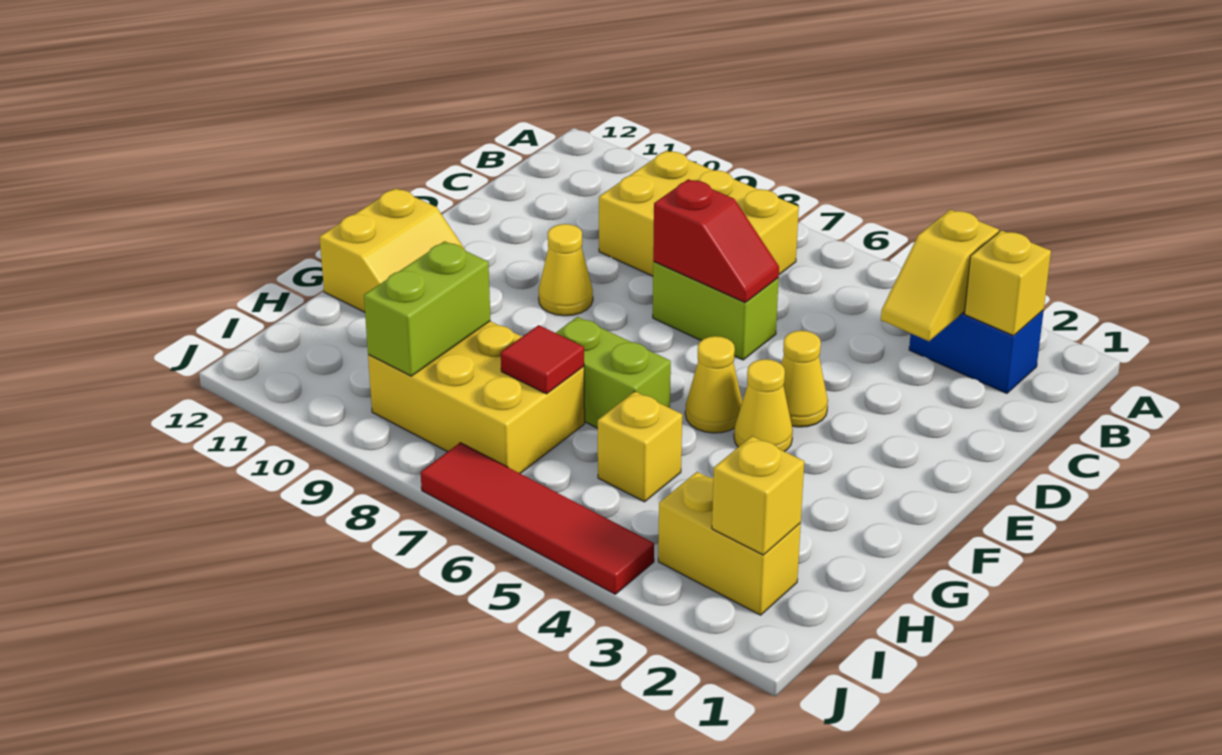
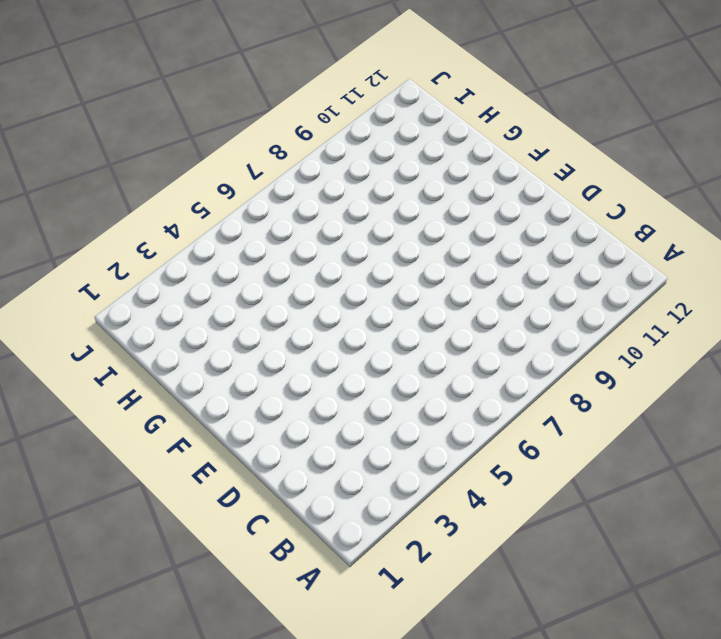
none -> blue 1x2 brick [909,310,1044,393]
none -> yellow 2x3 brick [599,151,799,276]
none -> lime 1x2 brick [653,262,779,360]

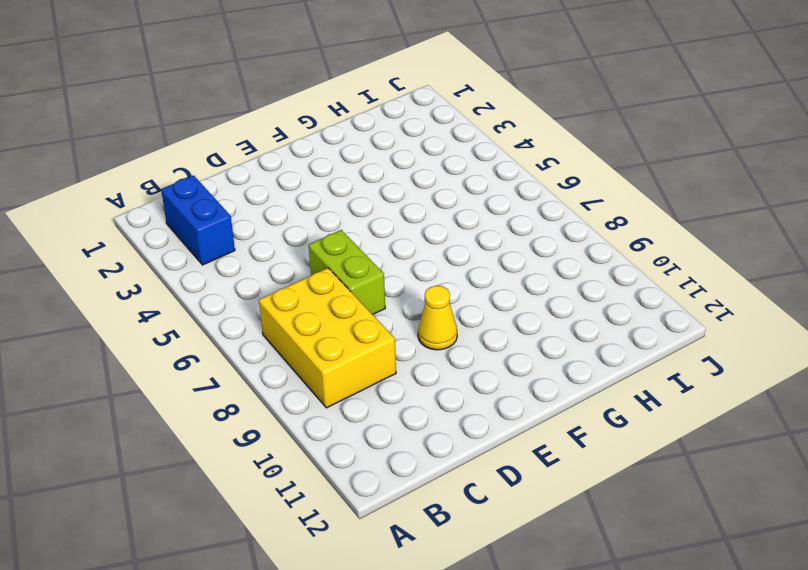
none -> yellow 1x1 cone [781,331,828,427]
none -> yellow 1x1 cone [734,359,793,452]
none -> yellow 1x1 cone [685,336,742,433]

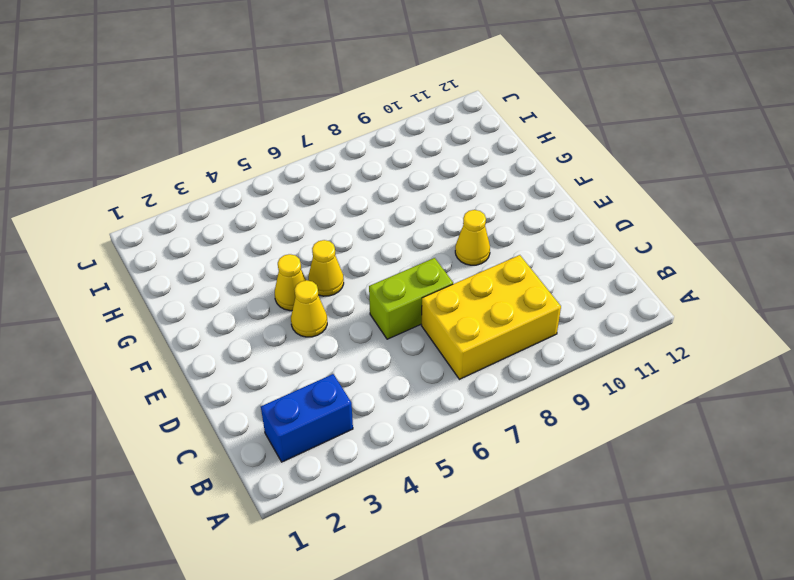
none -> yellow 2x2 slope [320,188,466,312]
none -> lime 1x2 brick [556,317,671,428]
none -> yellow 1x1 brick [598,391,682,502]

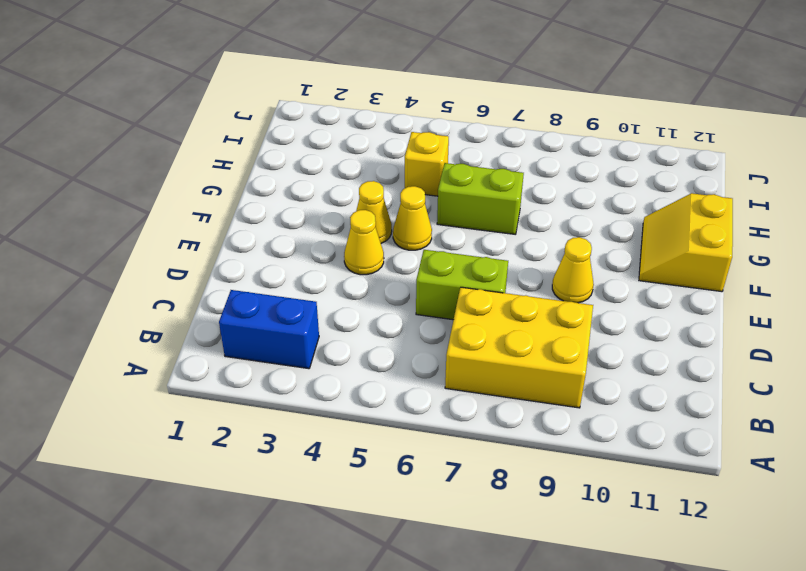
none -> yellow 2x3 brick [368,321,585,473]
none -> yellow 1x2 brick [658,472,801,615]
none -> red 1x4 tile [421,443,654,594]

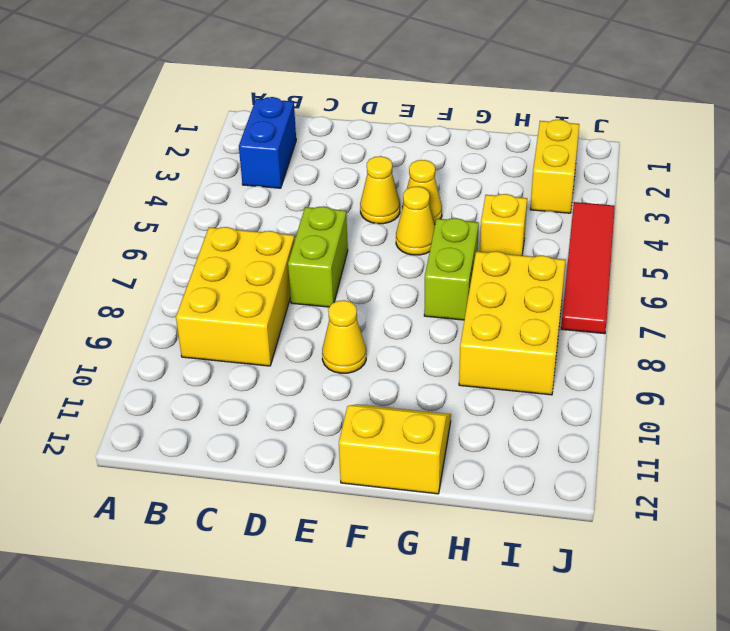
none -> yellow 1x1 brick [965,230,1051,336]
none -> yellow 1x2 slope [881,210,999,341]
none -> red 1x2 slope [653,179,779,302]

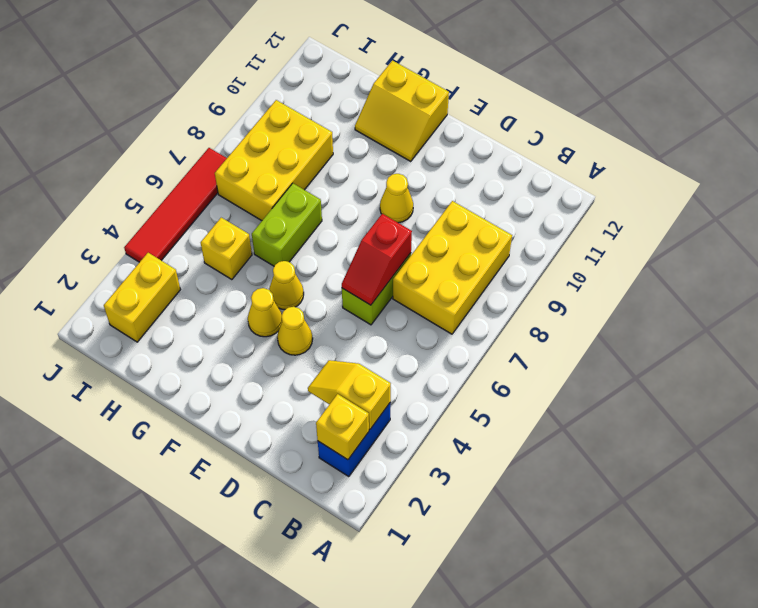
none -> red 1x1 tile [501,325,584,394]
none -> lime 1x2 brick [364,241,491,376]
none -> yellow 1x1 brick [712,436,804,555]

